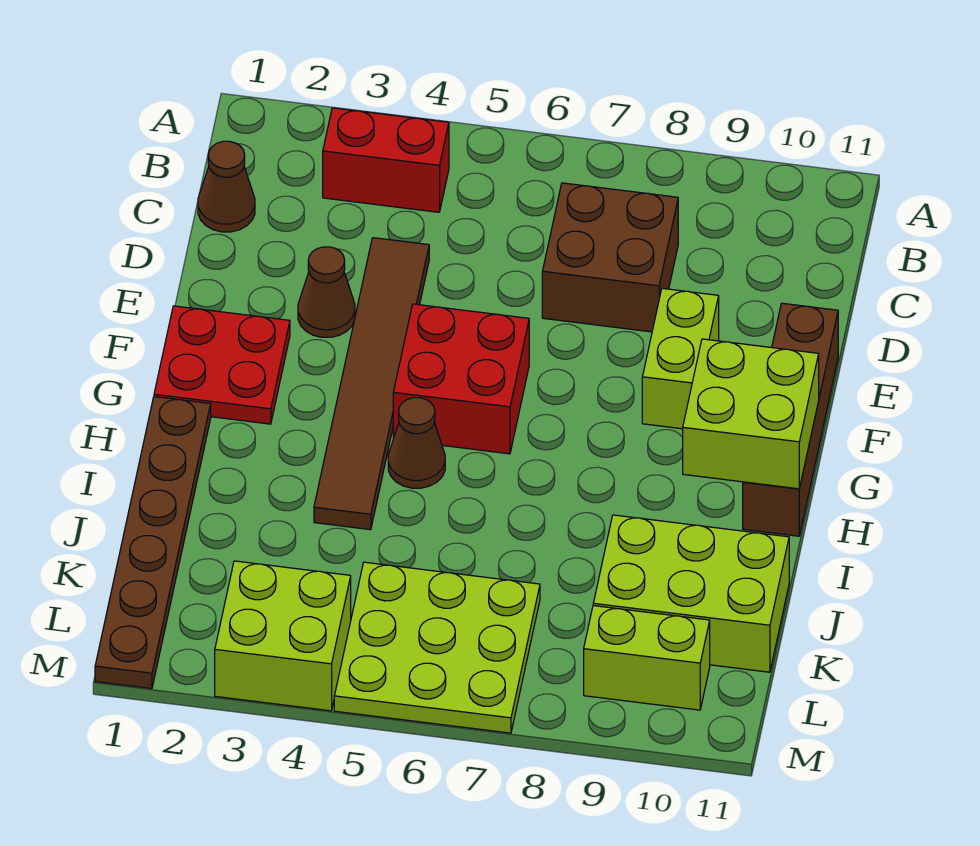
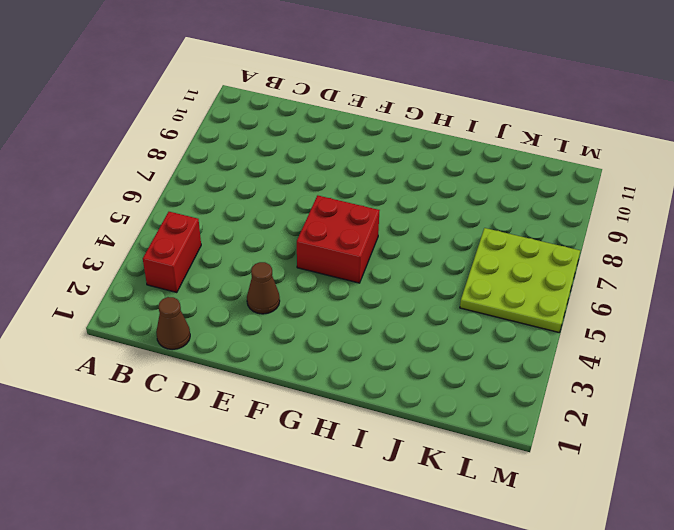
none -> brown 2x2 brick [542,183,678,332]
none -> brown 1x6 tile [314,238,429,530]
none -> lime 1x2 brick [642,288,719,429]

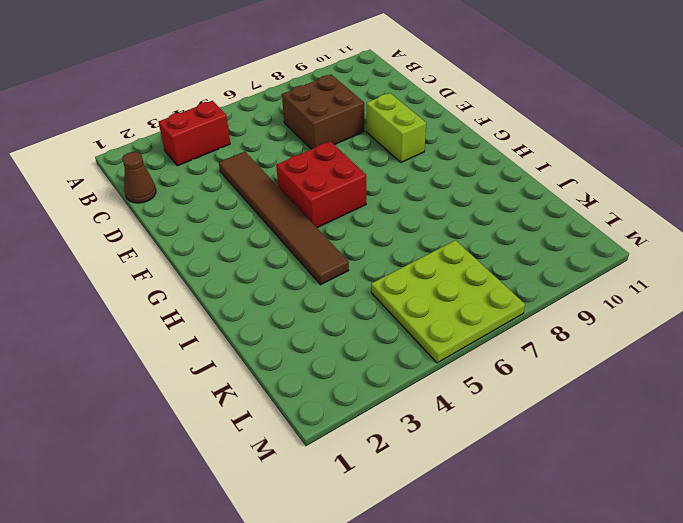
none -> brown 1x1 cone [298,247,355,337]
none -> brown 1x4 brick [743,303,838,536]
none -> red 2x2 plate [154,306,290,424]

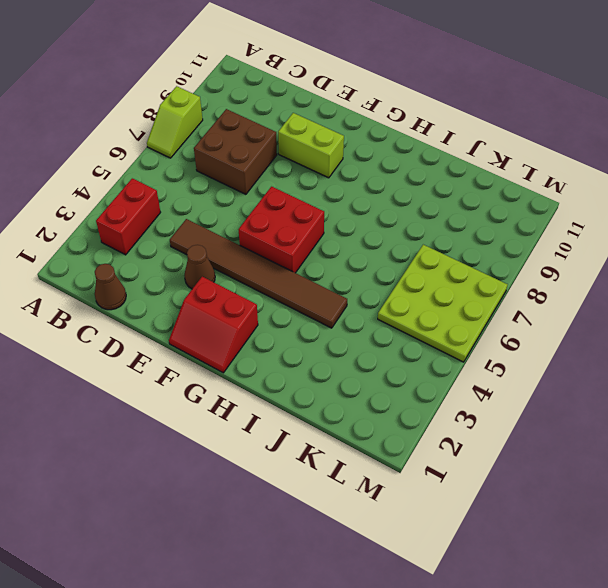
lime 1x2 slope [147,86,203,158] -> none
red 2x2 slope [169,277,258,373] -> red 2x2 plate [154,306,290,424]
none -> brown 1x4 brick [743,303,838,536]
none -> brown 1x6 plate [95,397,211,689]
none -> brown 1x1 cone [388,398,445,488]

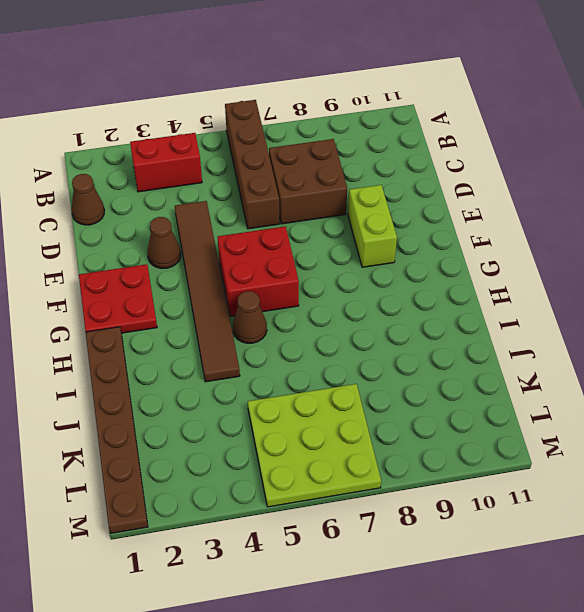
brown 1x4 brick [225,100,279,229] -> brown 1x4 brick moved to [743,303,838,536]
none -> lime 2x3 brick [593,515,789,672]
none -> lime 2x2 brick [215,561,351,711]
none -> lime 1x2 brick [584,606,710,710]

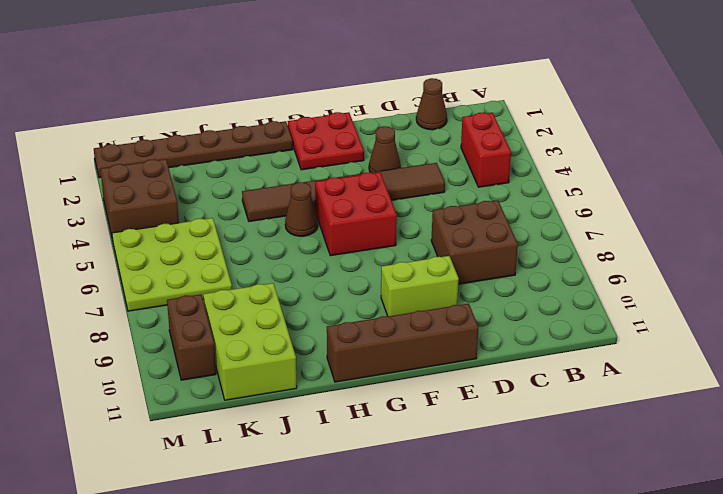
brown 2x2 brick [100,159,179,240] -> lime 2x2 brick [215,561,351,711]
brown 1x2 brick [167,294,216,380] -> lime 1x2 brick [584,606,710,710]
none -> lime 2x2 brick [683,339,819,489]

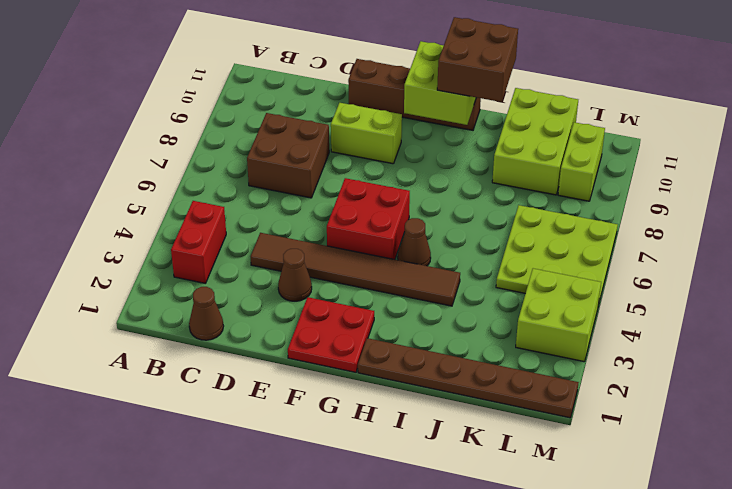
brown 2x2 brick [437,17,518,102] -> none

